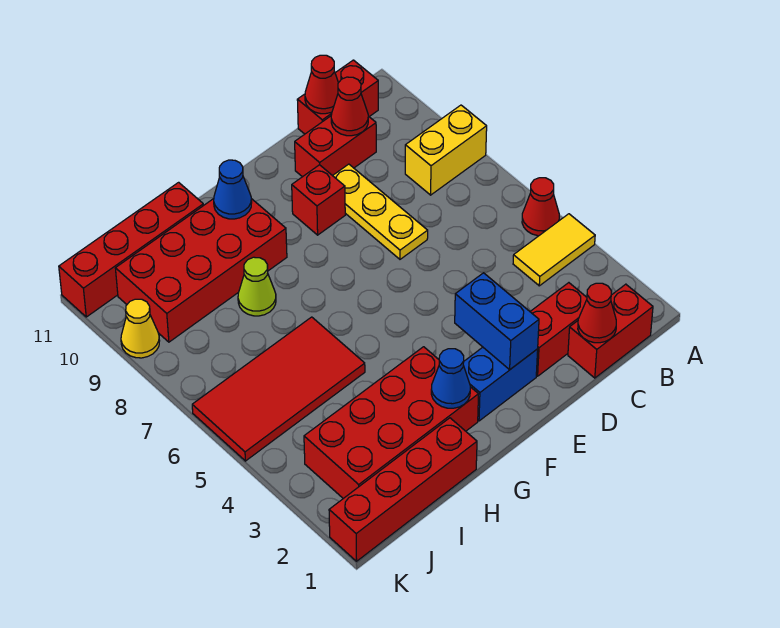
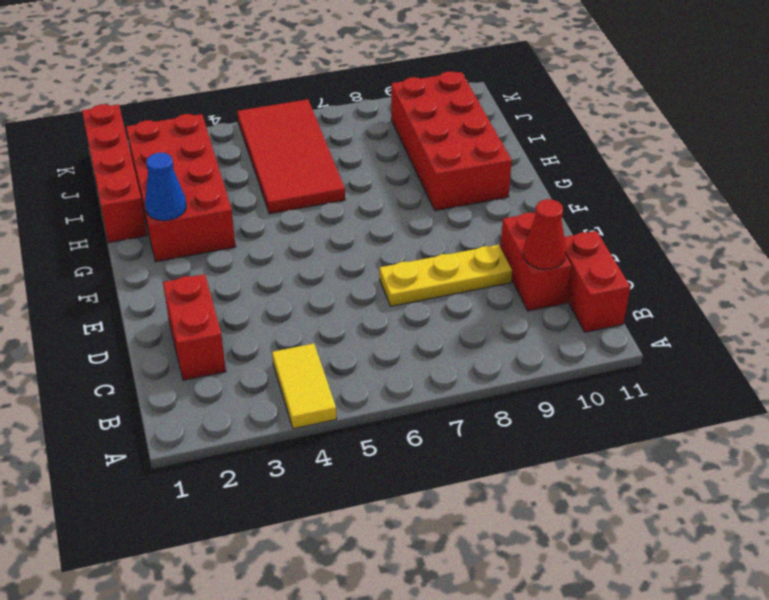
none -> red 1x1 cone [522,178,559,236]
none -> yellow 1x2 brick [405,105,487,195]
none -> red 1x2 brick [568,284,653,378]

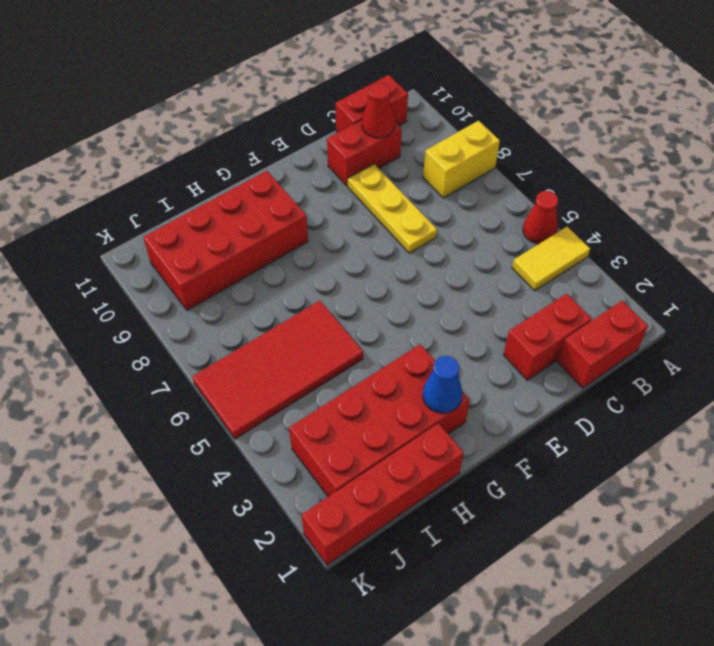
none -> blue 1x2 brick [463,347,538,421]
none -> red 1x1 brick [292,165,345,235]
none -> lime 1x1 cone [238,257,276,316]

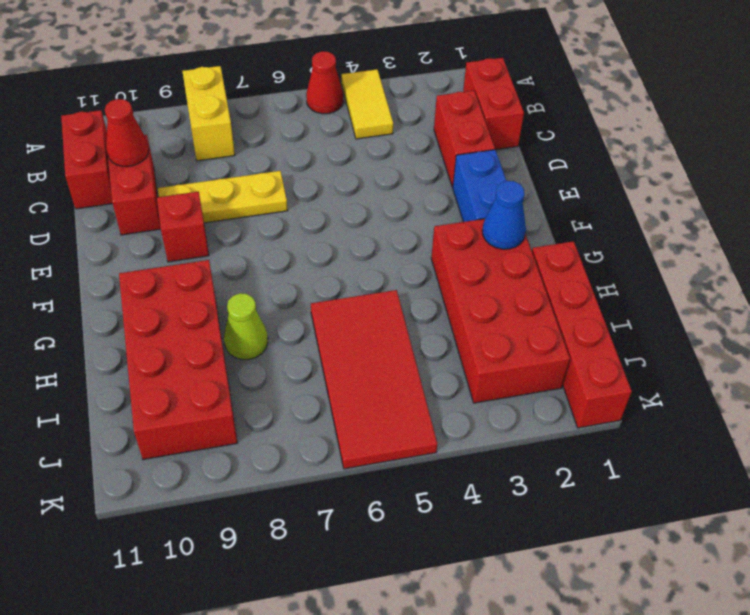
none -> red 1x4 brick [59,182,203,317]
none -> yellow 1x1 cone [121,299,160,358]
none -> red 1x1 cone [578,283,616,343]

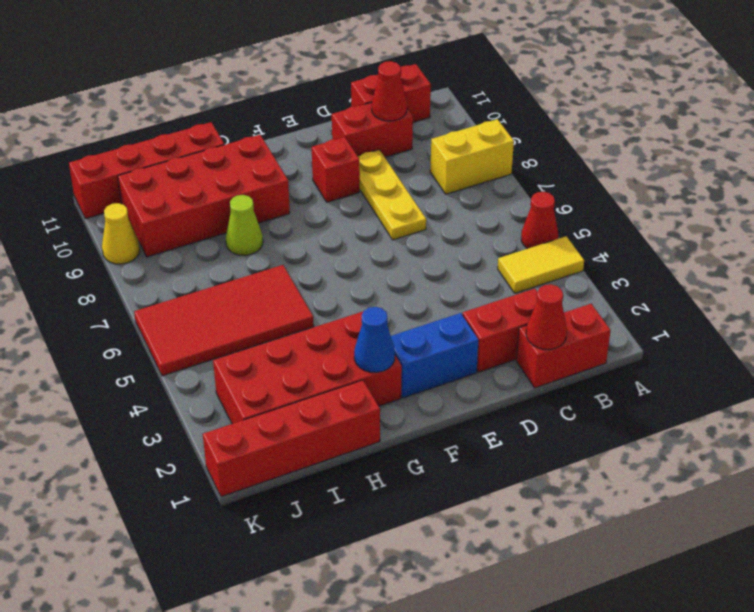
none -> red 1x1 cone [305,55,338,114]
none -> blue 1x2 brick [455,273,539,369]
none -> blue 1x1 cone [214,160,252,219]

